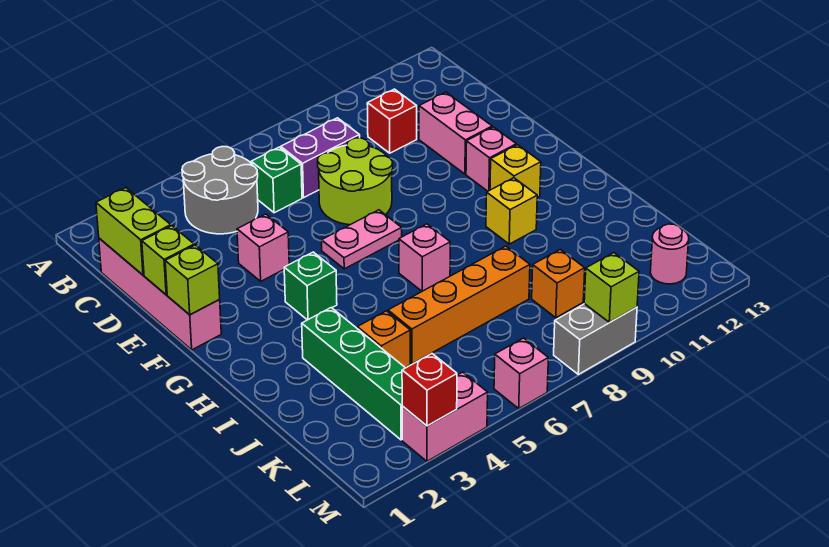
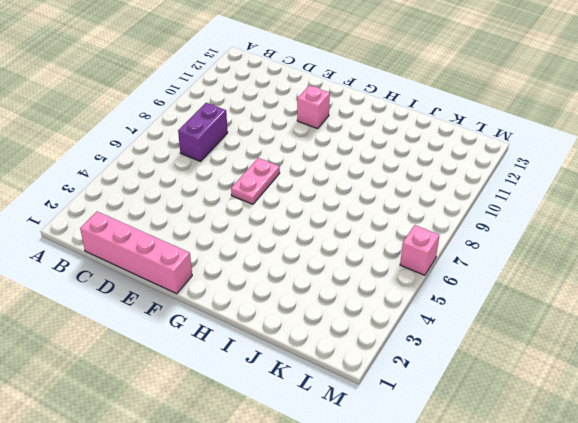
none -> grey 2x2 round brick [182,147,258,234]
none -> green 1x1 brick [251,147,302,213]
none -> red 1x1 brick [367,89,417,153]

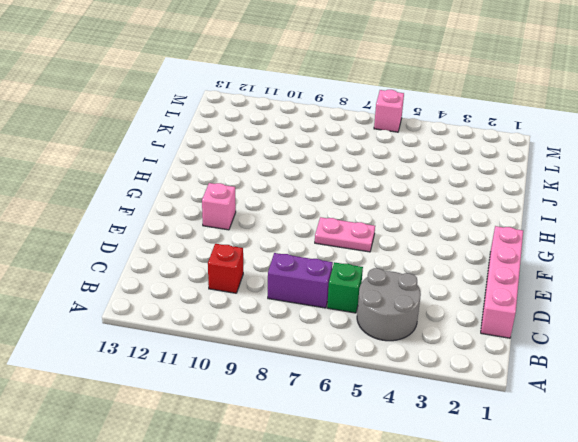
none -> lime 2x2 round brick [318,138,393,225]
none -> pink 1x2 brick [419,92,492,174]
none -> pink 1x1 brick [237,214,289,281]

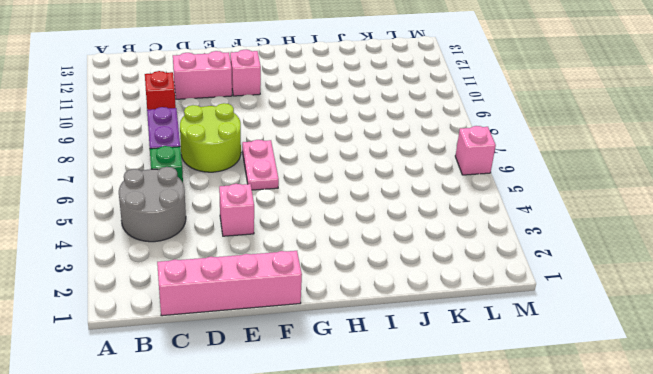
none -> green 1x1 brick [284,252,337,320]
none -> yellow 1x1 brick [490,145,541,197]
none -> pink 1x1 brick [399,224,450,291]

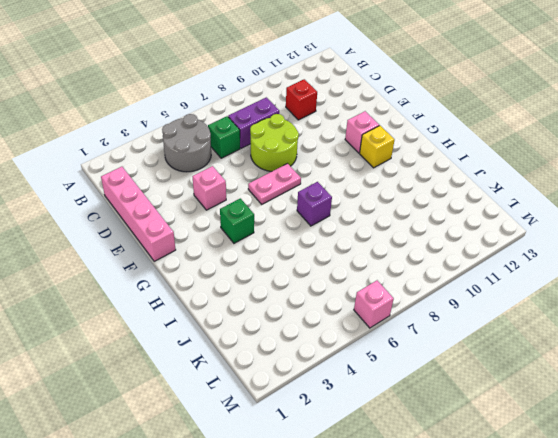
purple 1x1 brick [297,182,332,226] -> pink 1x1 brick [399,224,450,291]
none -> pink 1x2 brick [419,92,492,174]
none -> yellow 1x1 brick [486,178,537,244]
none -> green 1x4 brick [302,308,405,440]

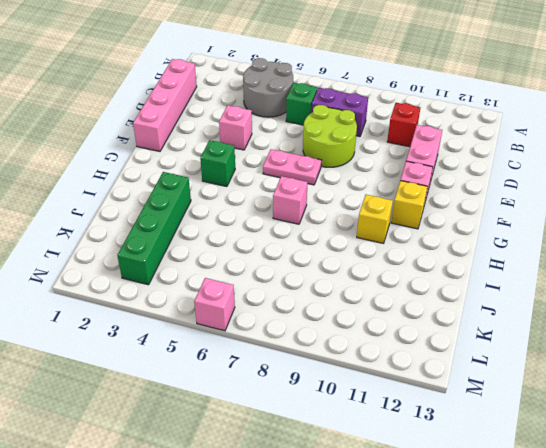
none -> orange 1x1 brick [357,311,410,368]
none -> orange 1x4 brick [388,246,530,364]
none -> orange 1x1 brick [532,249,585,318]

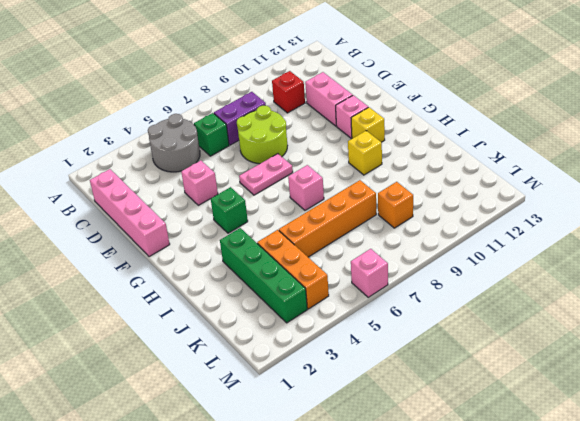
orange 1x3 brick [257,230,329,309] -> orange 1x1 brick [357,311,410,368]
none -> pink 1x1 round brick [650,224,689,284]
none -> pink 1x2 brick [402,372,488,461]
none -> grey 1x2 brick [554,304,637,374]

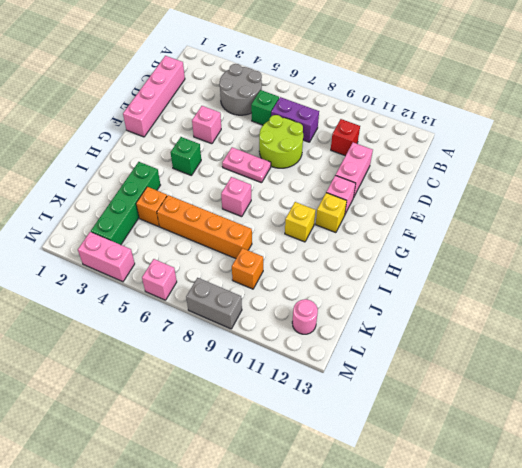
none -> lime 1x2 brick [96,188,171,275]
none -> lime 1x1 brick [142,226,194,295]
none -> lime 1x1 brick [165,245,220,315]

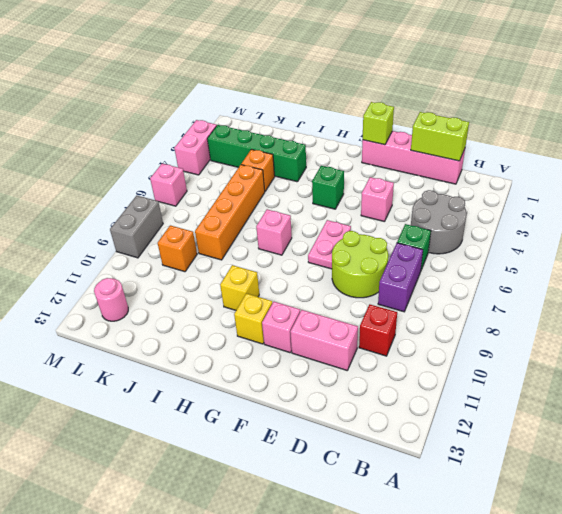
none -> lime 1x1 brick [142,226,194,295]
none -> red 1x1 brick [402,354,457,426]
none -> lime 1x1 brick [584,253,639,322]

